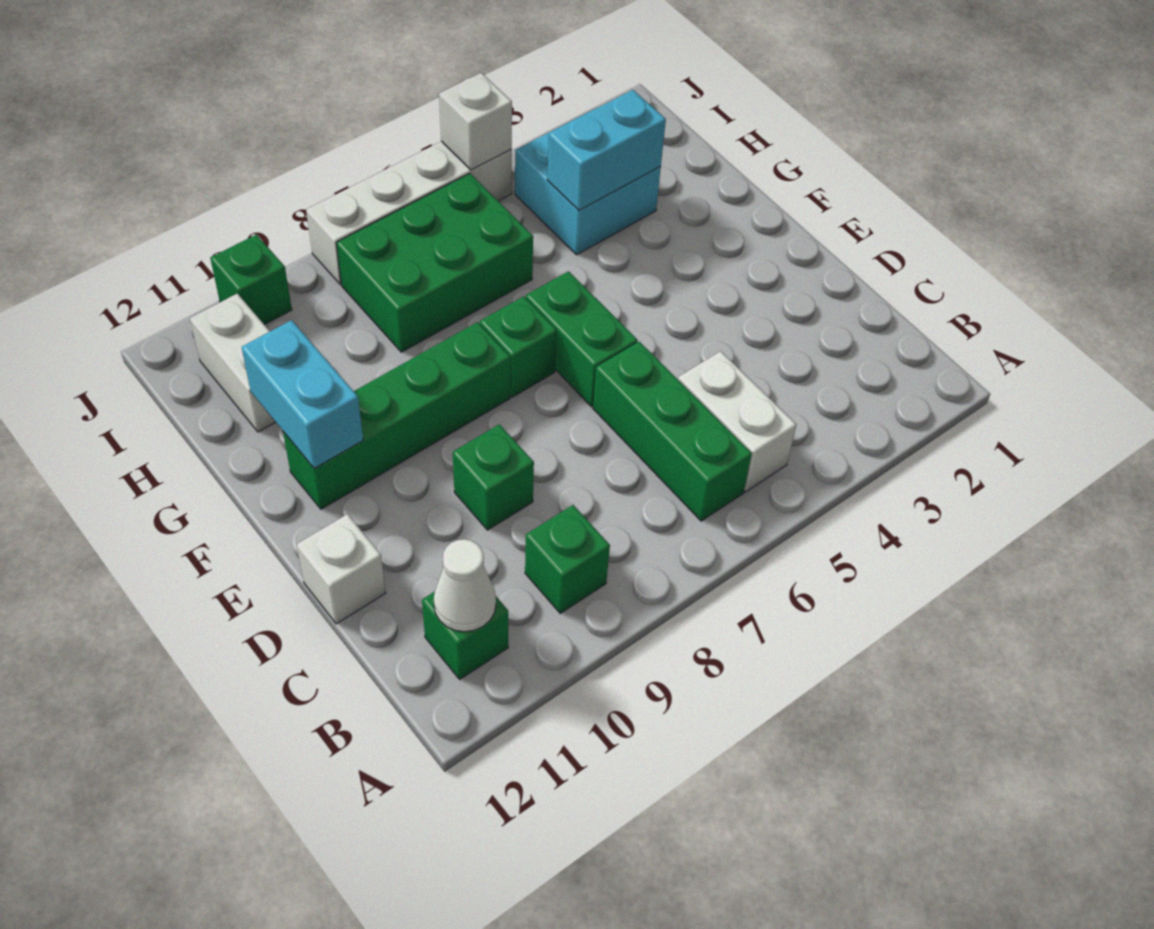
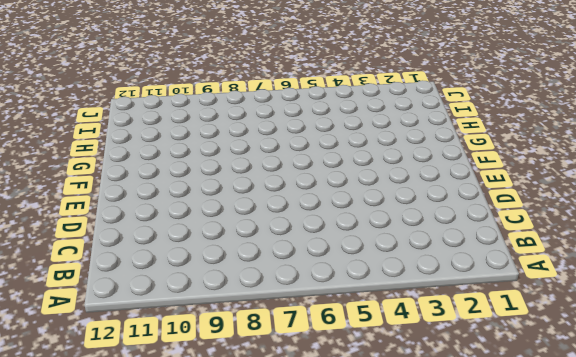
none -> white 1x2 brick [678,351,796,492]
none -> green 1x3 brick [593,342,752,521]
none -> green 1x1 brick [525,505,610,613]

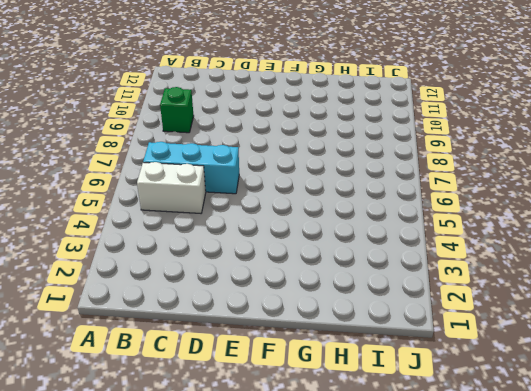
cyan 1x3 brick [143,142,239,194] -> green 1x3 brick [593,342,752,521]
none -> green 1x1 brick [422,592,508,679]
none -> green 1x1 brick [453,424,534,530]
none -> white 1x1 brick [297,514,385,624]

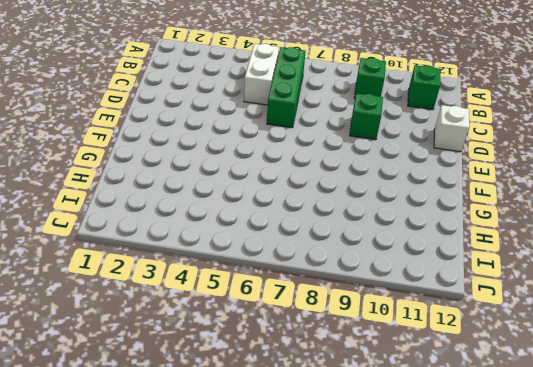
none -> green 1x2 brick [526,271,637,407]
none -> green 1x1 brick [480,296,557,397]
none -> green 1x4 brick [283,322,510,509]

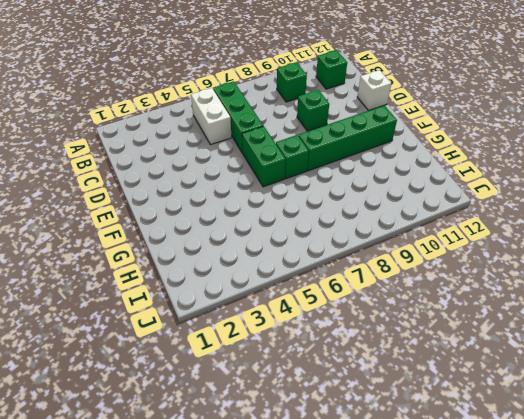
none -> cyan 2x2 brick [515,108,661,255]
none -> green 2x3 brick [336,174,533,352]
none -> white 1x2 brick [190,294,275,432]

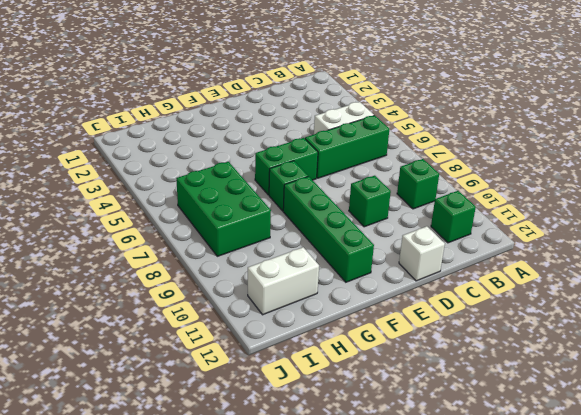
none -> cyan 2x2 brick [515,108,661,255]
none -> white 1x4 brick [306,141,512,284]
none -> green 1x1 brick [210,234,292,325]

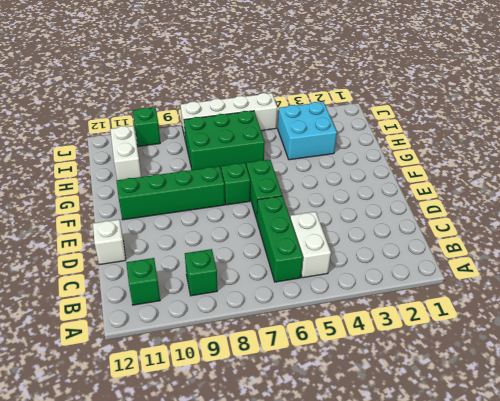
none -> green 1x1 brick [453,424,534,530]
none -> white 1x1 cone [434,539,496,632]
none -> cyan 1x2 brick [242,320,363,468]

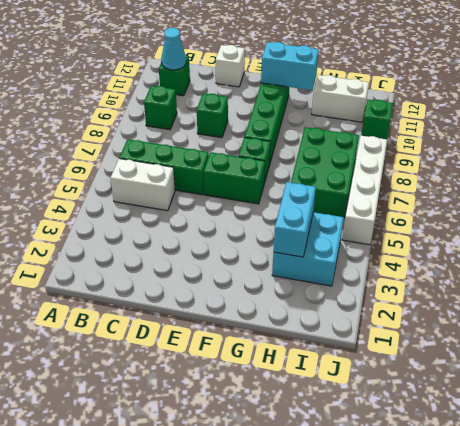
cyan 1x1 cone [161,28,186,70] -> white 1x1 cone [434,539,496,632]
none -> white 1x1 brick [439,73,512,170]

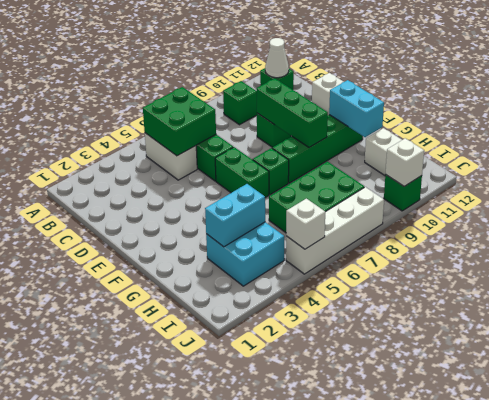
green 2x2 brick [143,87,216,156] -> none
green 1x3 brick [256,78,328,147] -> none
white 1x1 brick [385,138,424,186] -> none

